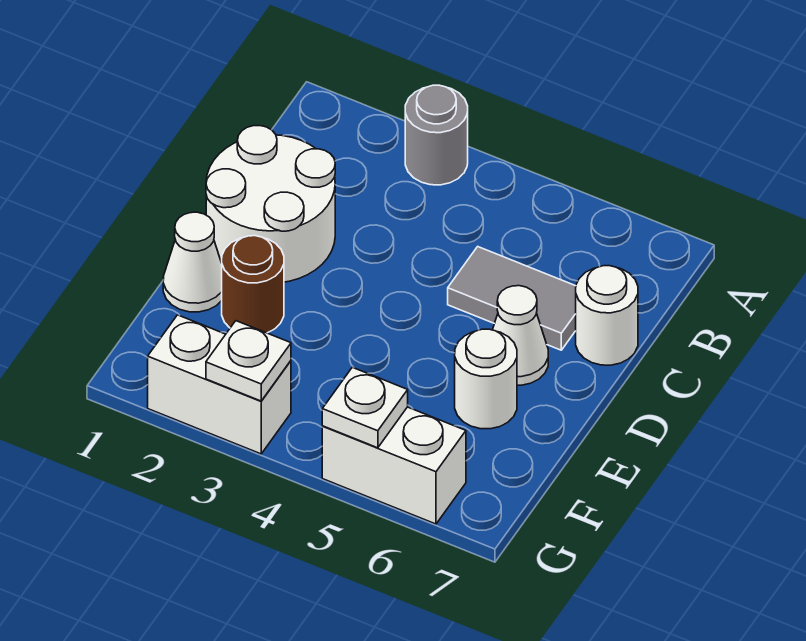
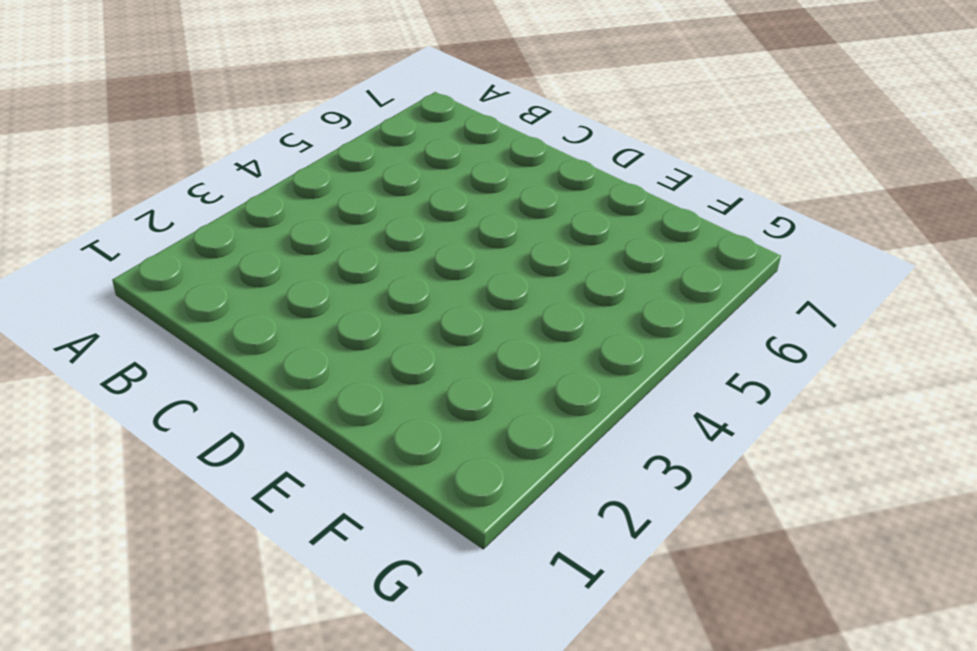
none -> grey 1x1 round brick [405,85,468,185]
none -> white 2x2 round brick [206,126,335,282]
none -> grey 1x2 tile [448,247,576,350]

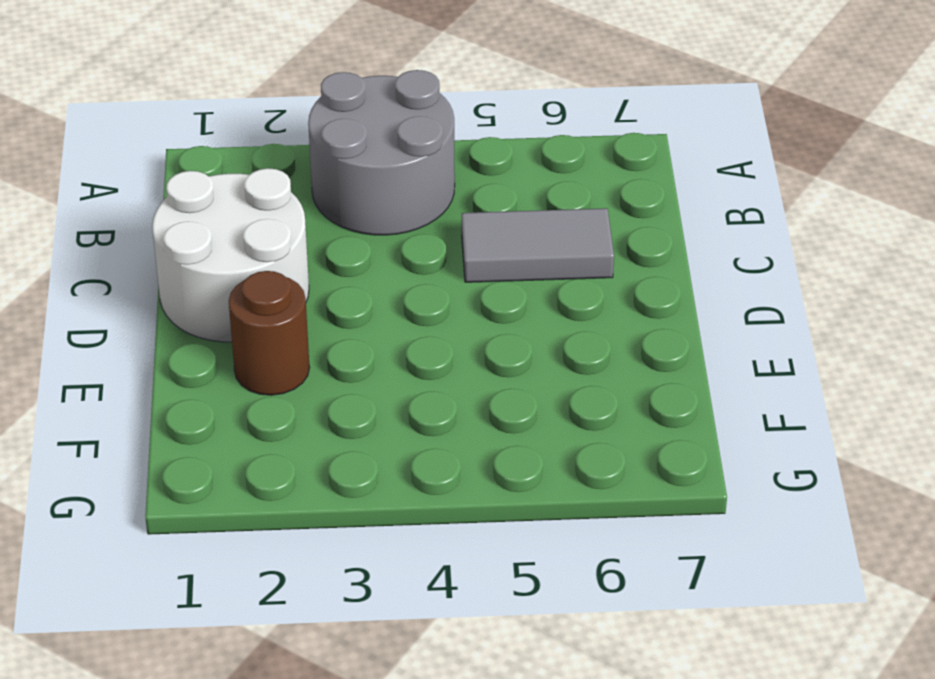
grey 2x2 round brick [308,70,455,235] -> grey 1x1 round brick [405,85,468,185]
none -> white 1x1 round brick [576,266,638,365]
none -> white 1x1 cone [493,286,548,385]
none -> white 1x1 cone [163,212,222,312]

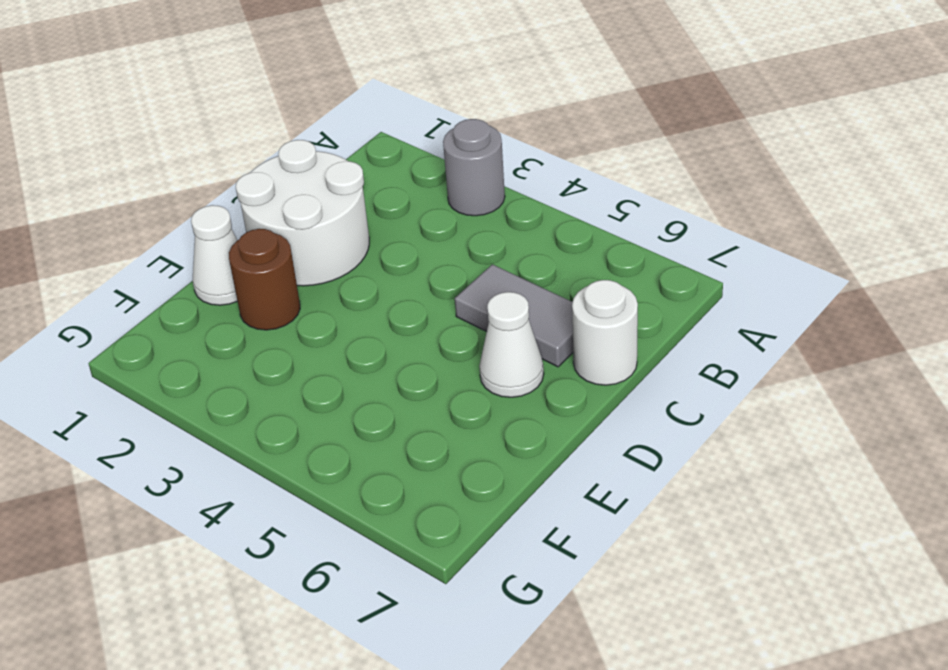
none -> white 1x1 round brick [455,329,517,429]
none -> white 1x2 brick [148,315,291,454]
none -> white 1x2 brick [322,407,466,524]

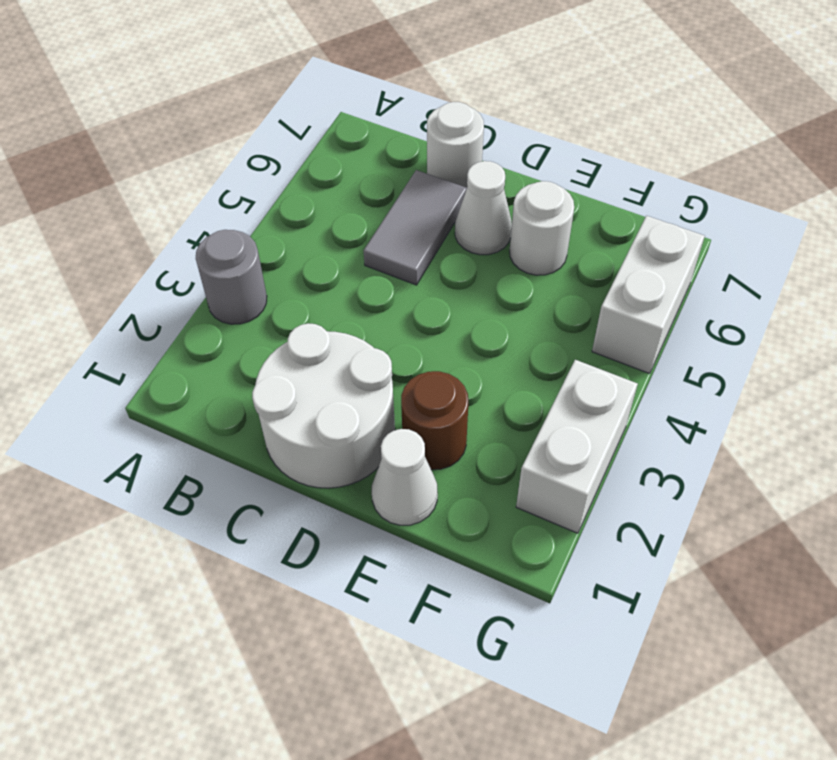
none -> white 1x1 plate [206,321,291,401]
none -> white 1x1 plate [322,367,408,448]

